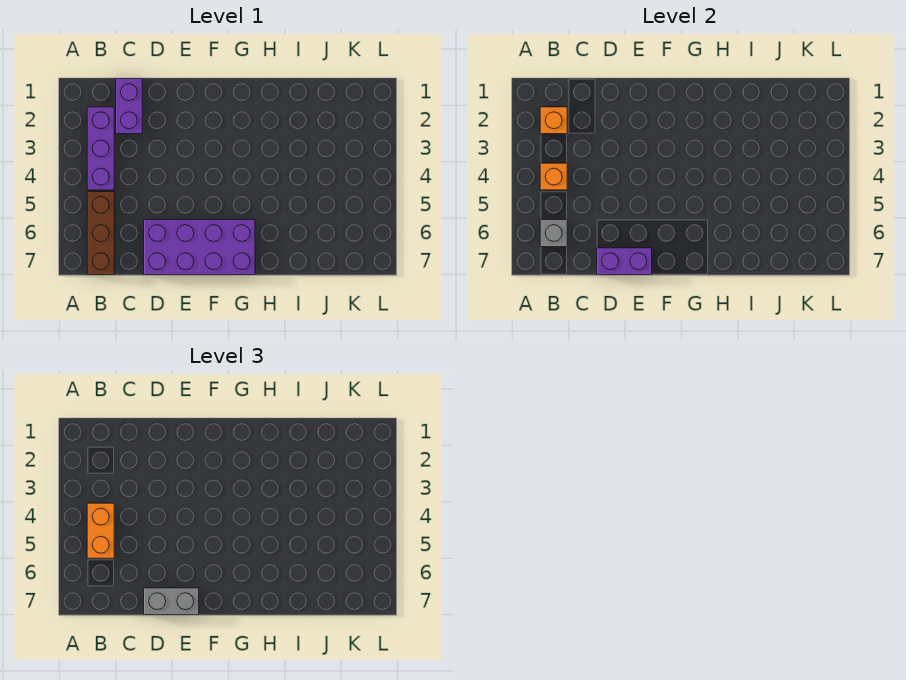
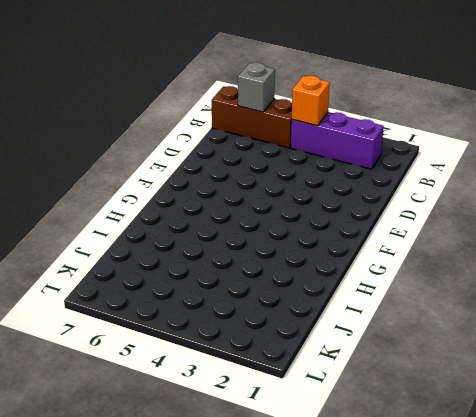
none -> purple 1x2 brick [116,79,142,134]
none -> purple 2x4 brick [144,220,255,275]

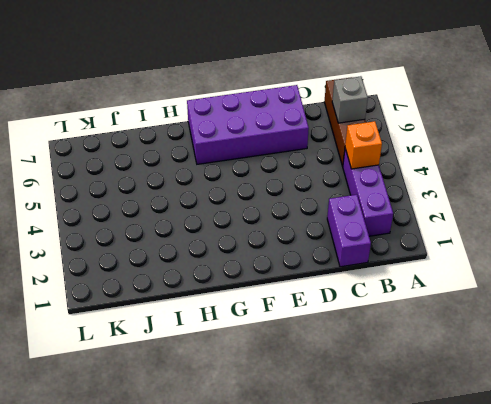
none -> orange 1x1 brick [540,107,567,134]
none -> purple 1x2 brick [597,248,652,275]

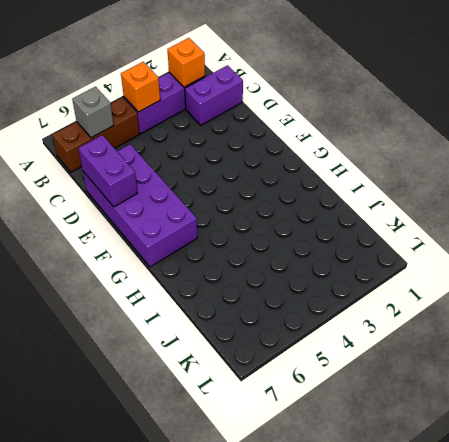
none -> orange 1x2 brick [87,503,114,558]
none -> grey 1x2 brick [144,588,199,615]

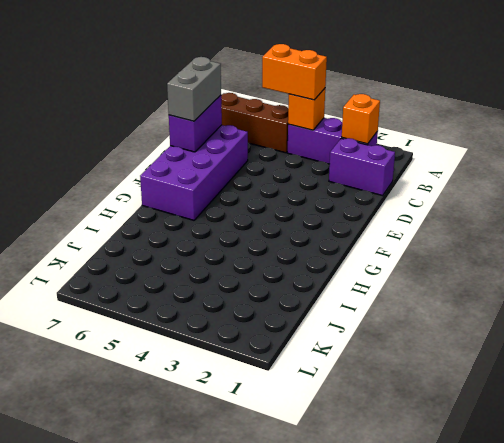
none -> grey 1x1 brick [540,220,567,247]

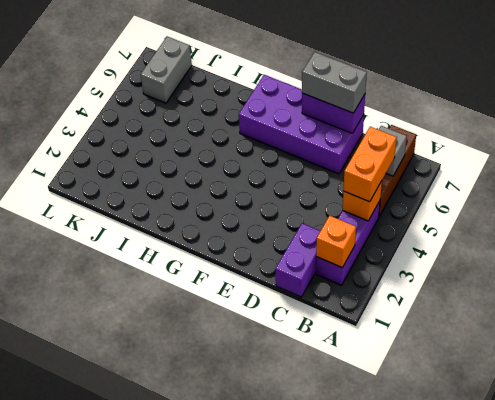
grey 1x2 brick [141,37,192,103] -> none

